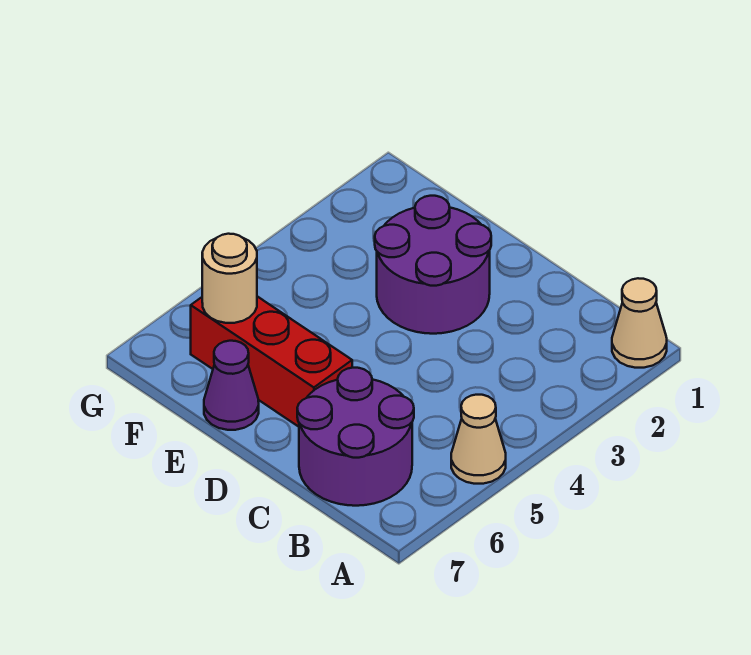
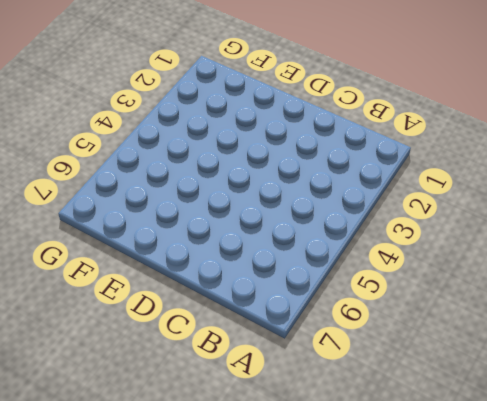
none -> tan 1x1 cone [612,278,667,368]
none -> tan 1x1 cone [451,395,506,484]

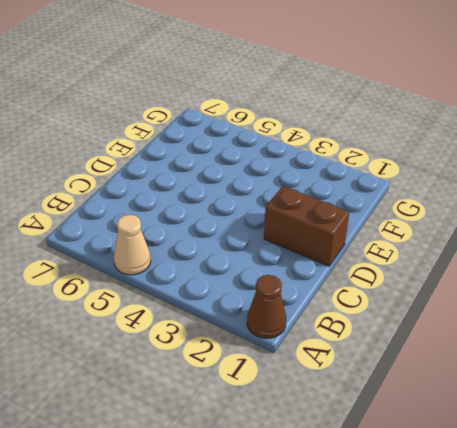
brown 1x1 cone [247,275,286,338] -> tan 1x1 cone [612,278,667,368]
brown 1x2 brick [264,186,349,266] -> purple 2x2 round brick [375,196,491,334]
none -> purple 2x2 round brick [297,368,414,506]
none -> red 1x3 brick [191,296,352,427]

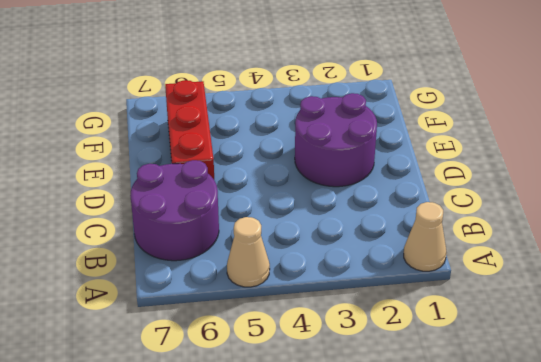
none -> purple 1x1 cone [204,341,259,430]
none -> tan 1x1 round brick [202,234,257,323]

